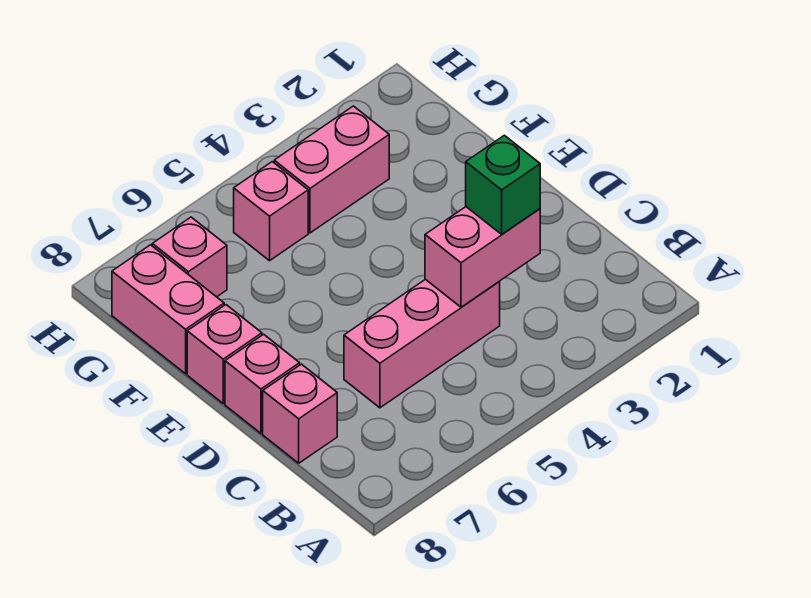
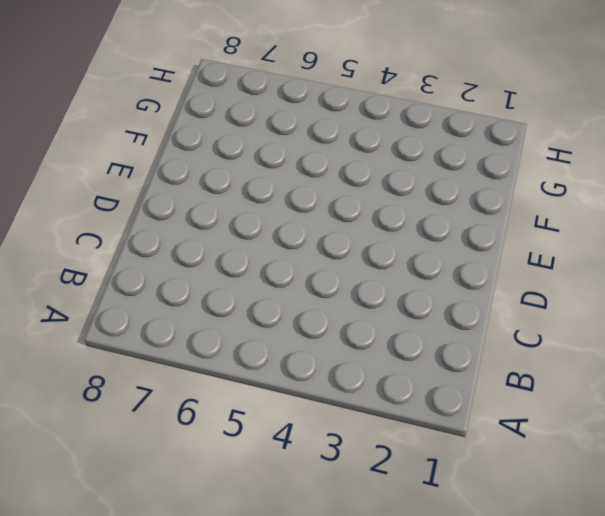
none -> pink 1x3 brick [344,279,500,408]
none -> pink 1x1 brick [263,364,337,463]

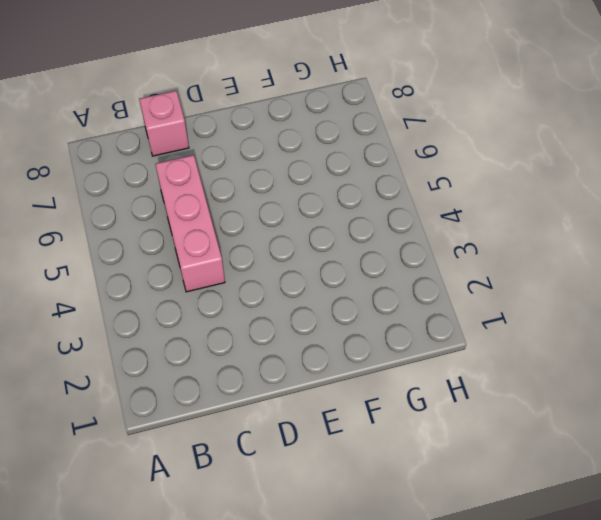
none -> pink 1x1 brick [225,334,300,433]
none -> pink 1x1 brick [187,305,262,403]

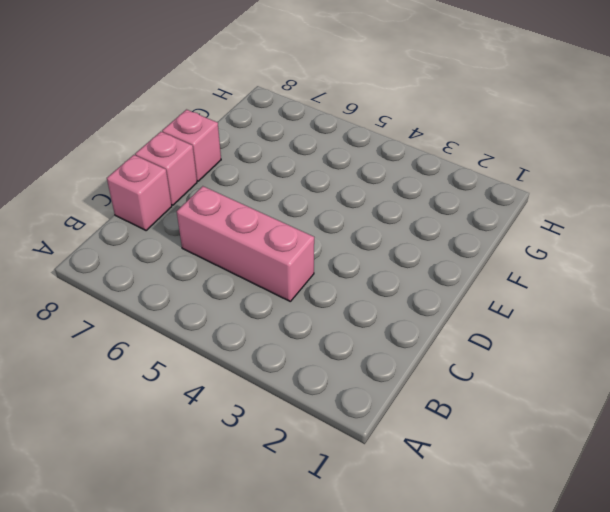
none -> pink 1x2 brick [112,245,224,374]
none -> pink 1x2 brick [274,106,389,233]

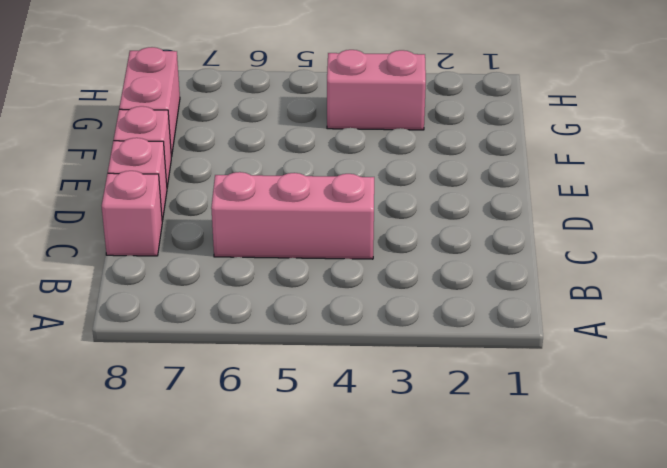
none -> pink 1x1 brick [234,162,308,261]
none -> pink 1x1 brick [152,217,227,297]

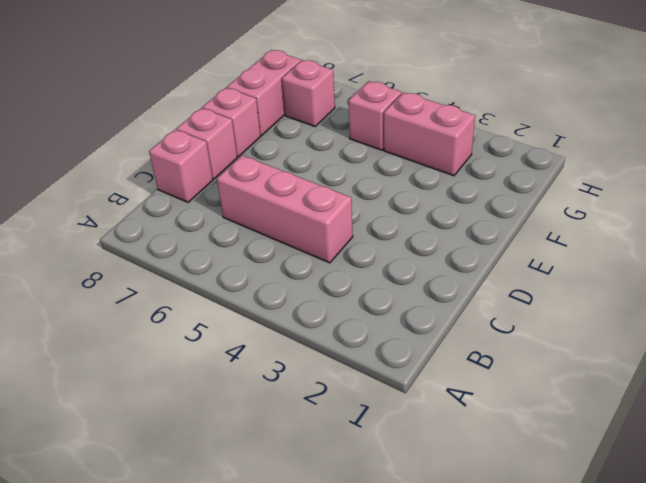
none -> pink 1x2 brick [425,207,540,307]
none -> green 1x1 brick [466,135,540,234]

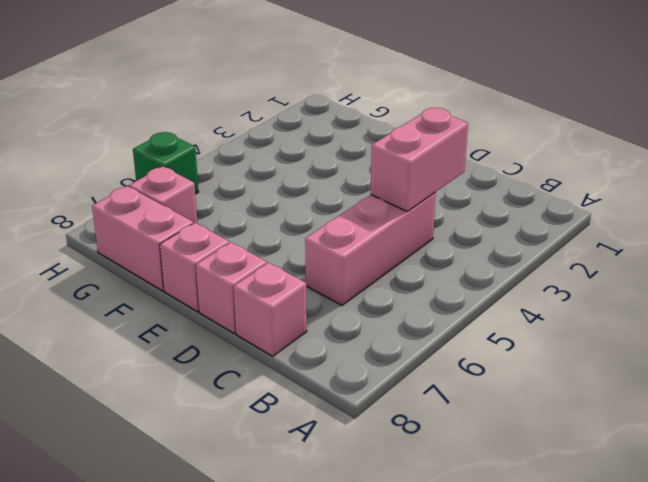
green 1x1 brick [133,132,198,194] -> green 1x1 brick moved to [466,135,540,234]
none -> pink 1x2 brick [274,106,389,233]
none -> pink 1x1 brick [234,162,308,261]

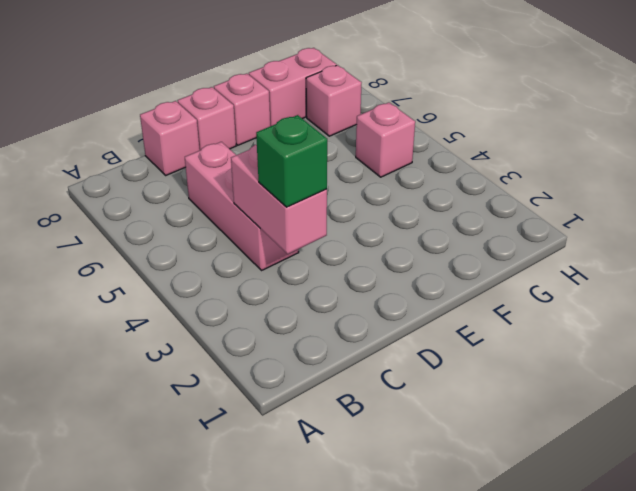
none -> pink 1x2 brick [274,106,389,233]

